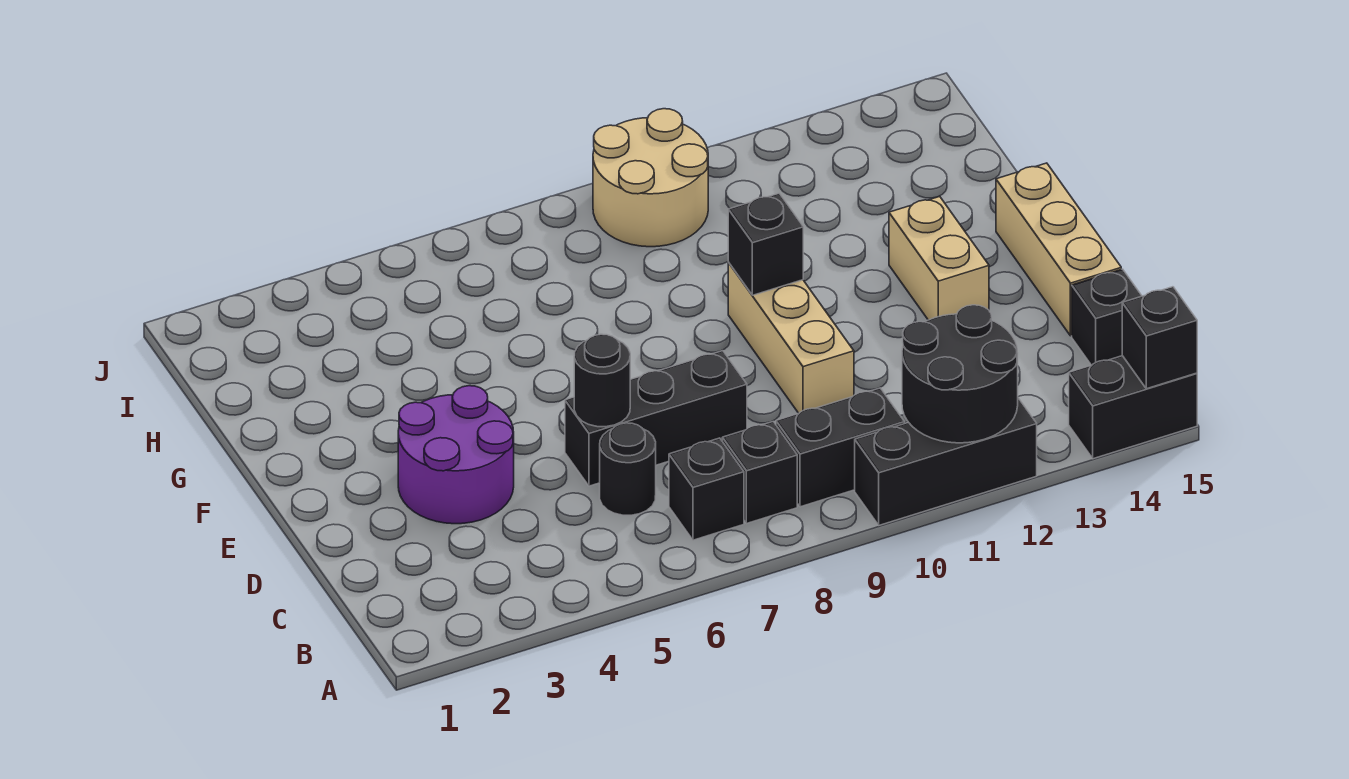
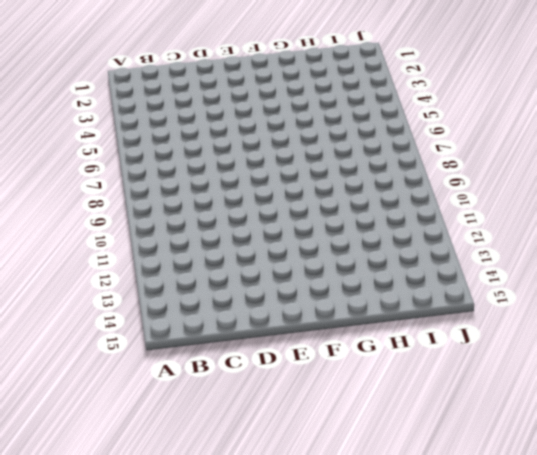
none -> black 1x3 brick [855,398,1037,525]
none -> black 1x2 brick [1069,356,1197,459]
none -> black 1x1 brick [669,438,744,540]

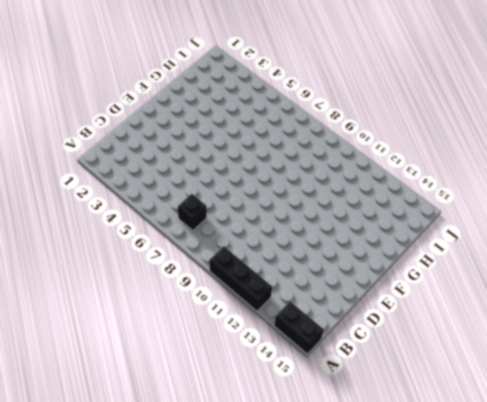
none -> black 1x1 brick [722,422,797,524]
none -> black 1x2 brick [776,388,904,507]
none -> black 1x1 round brick [600,423,656,515]

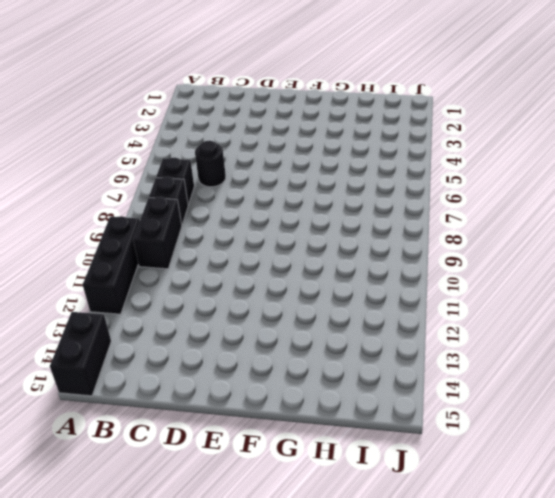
none -> black 1x1 brick [1072,269,1142,365]
none -> purple 2x2 round brick [398,386,514,524]
none -> black 1x3 brick [565,351,747,486]

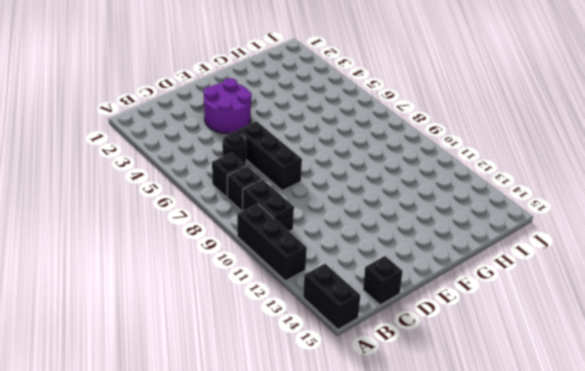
none -> tan 1x3 brick [728,263,854,413]
none -> tan 1x3 brick [996,163,1121,336]
none -> tan 1x2 brick [889,196,989,320]

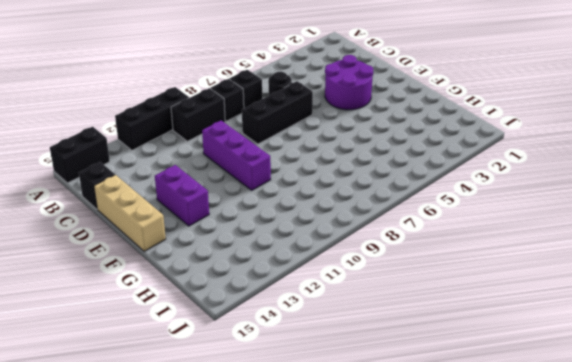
purple 1x3 brick [202,120,271,190] -> tan 1x3 brick [728,263,854,413]
purple 1x2 brick [155,165,209,226] -> tan 1x2 brick [889,196,989,320]
none -> tan 2x2 round brick [593,109,708,247]
none -> black 2x2 round brick [902,305,1018,443]
none -> black 1x1 brick [1122,287,1197,389]

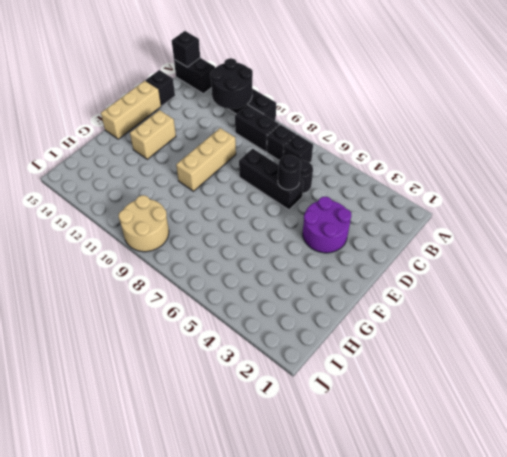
none -> black 1x1 brick [728,193,803,295]

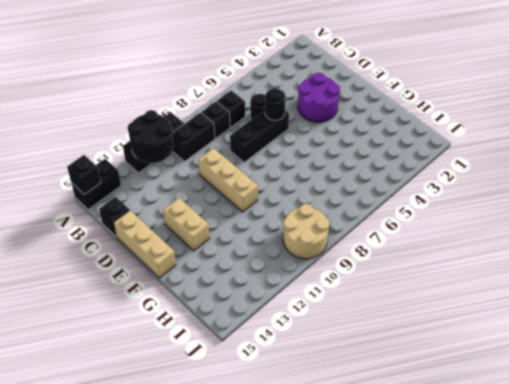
none -> black 1x1 brick [728,193,803,295]

